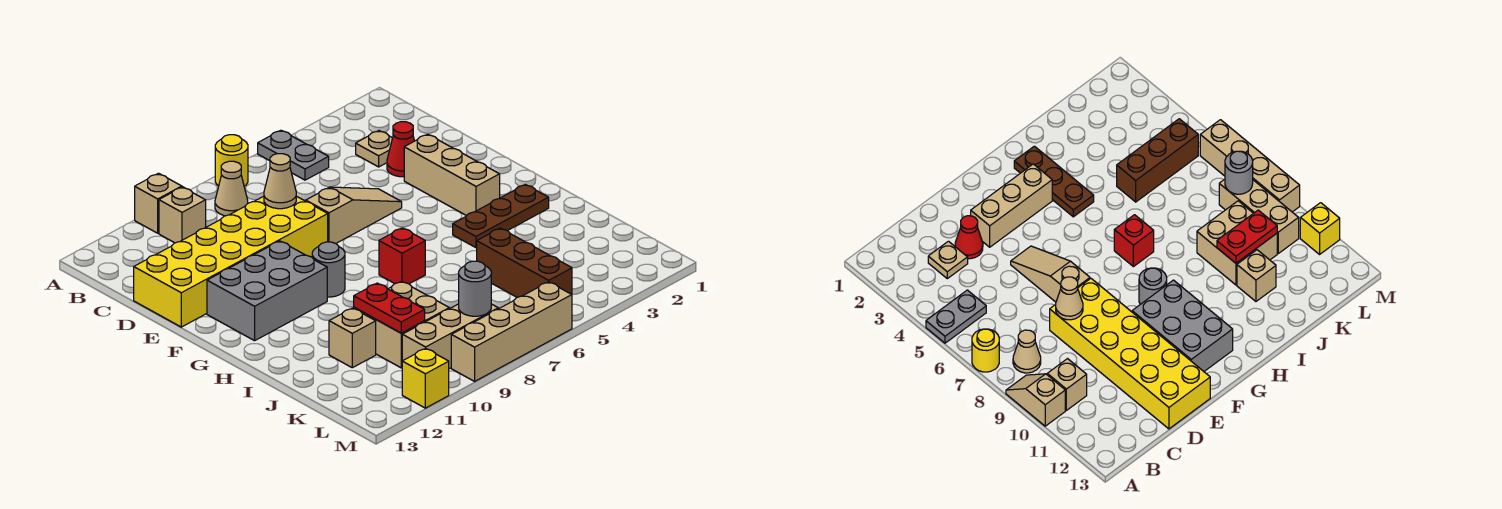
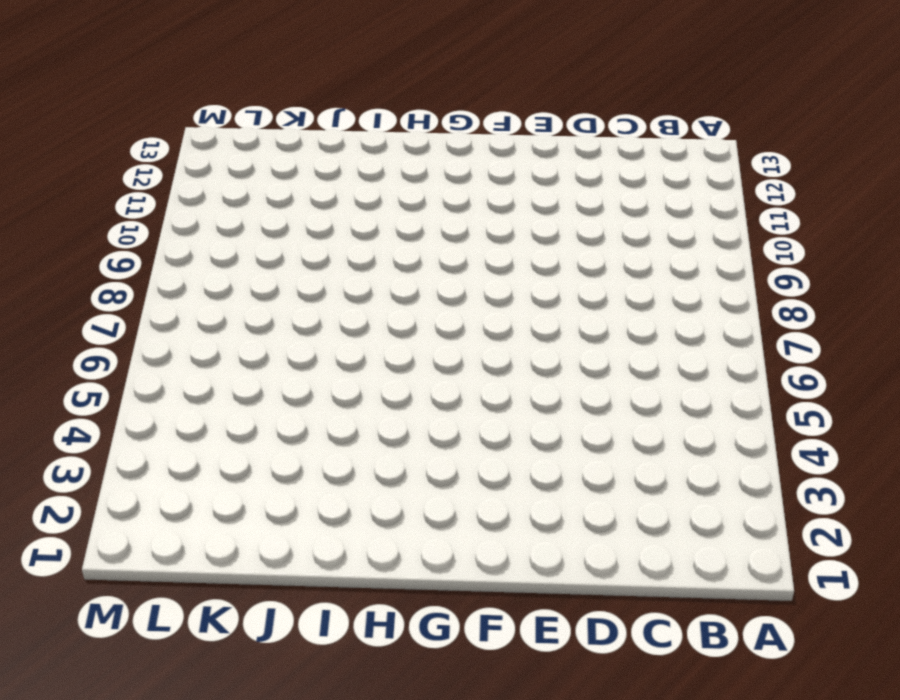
none -> grey 1x2 plate [258,130,329,180]
none -> yellow 1x1 round brick [215,135,248,186]
none -> tan 1x2 slope [135,173,184,233]

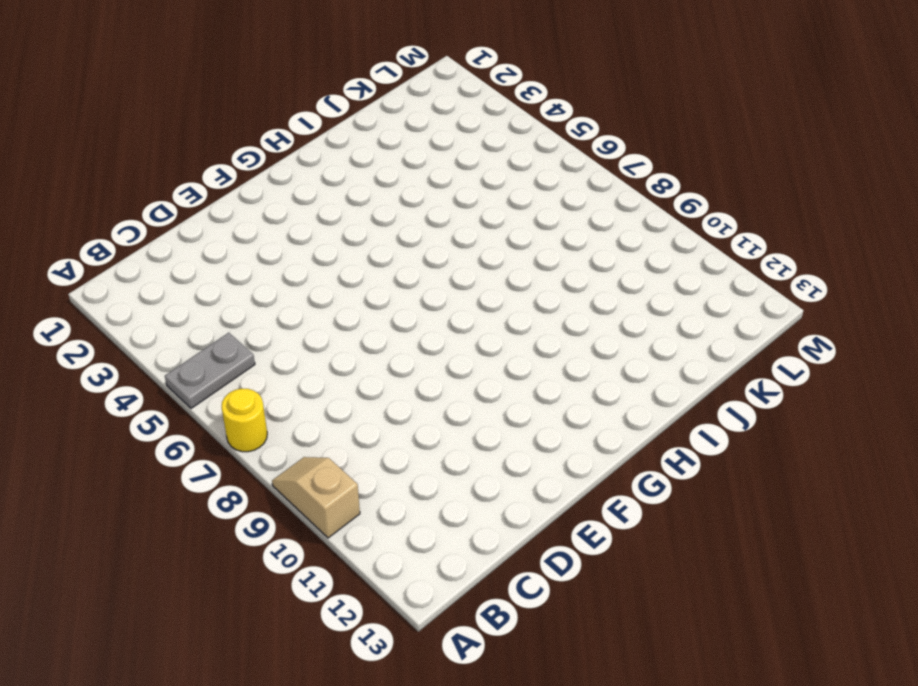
none -> tan 1x1 cone [215,161,248,216]
none -> tan 1x1 brick [159,187,206,243]
none -> tan 1x1 plate [356,131,392,167]

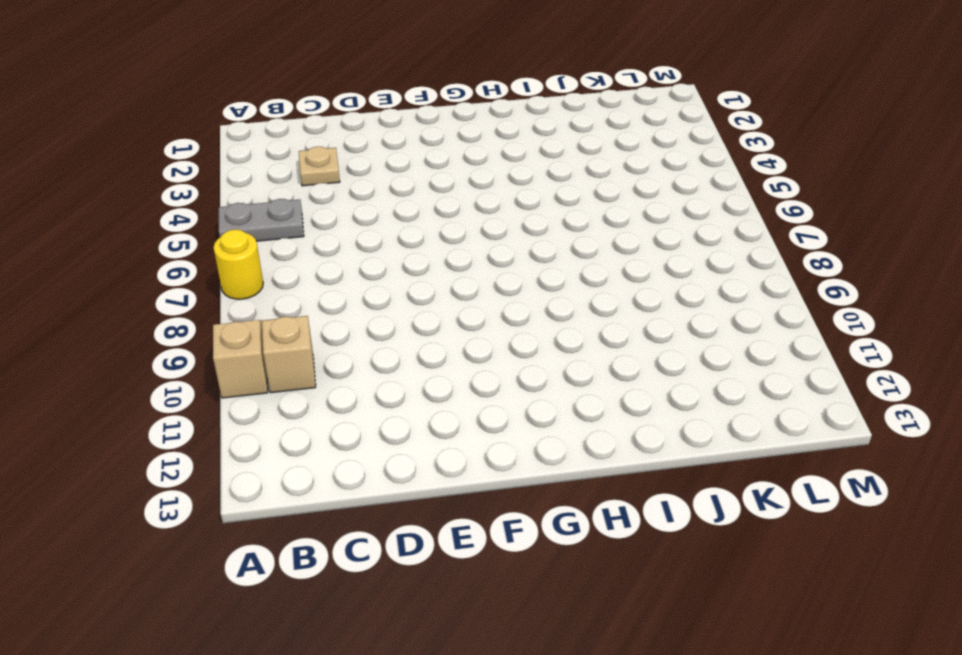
none -> tan 1x1 cone [215,161,248,216]
none -> red 1x1 cone [387,122,414,177]
none -> yellow 2x6 brick [134,196,328,327]

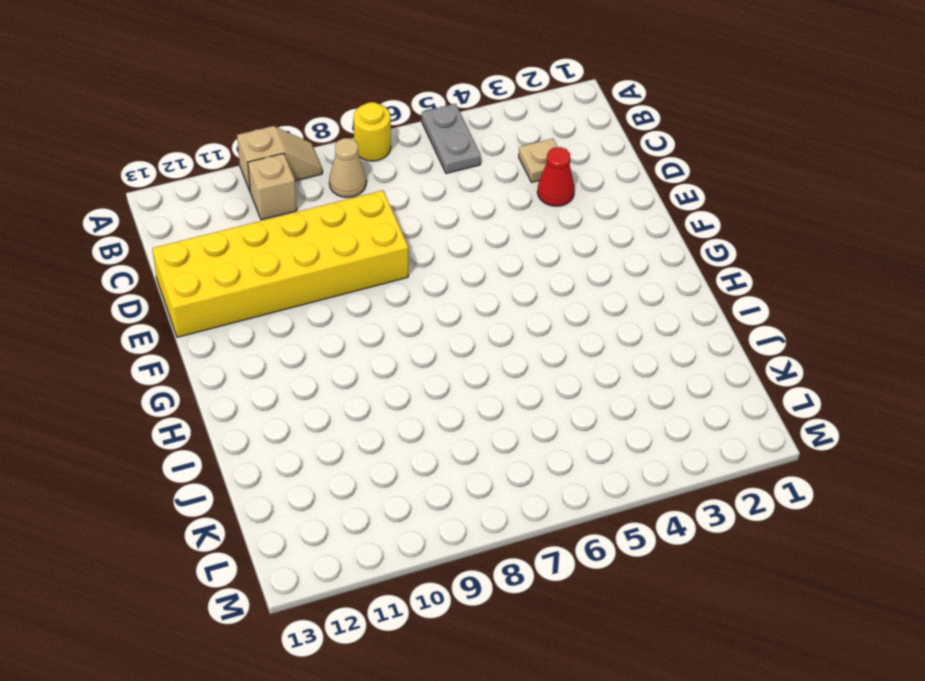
none -> tan 1x3 brick [404,134,500,216]
none -> tan 1x3 slope [306,187,402,243]
none -> grey 2x3 brick [207,241,327,341]

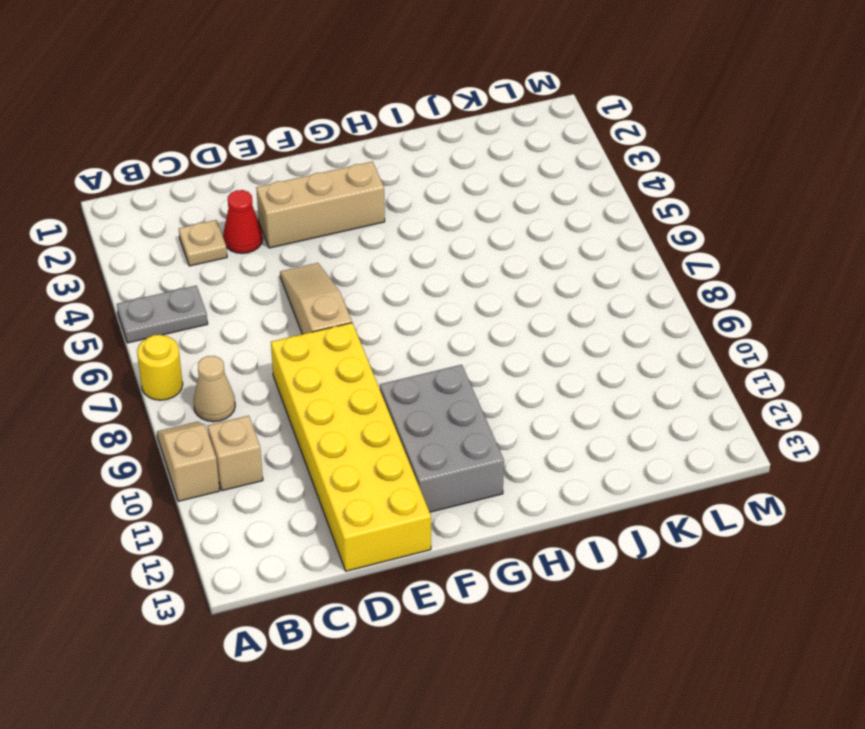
none -> grey 1x1 round brick [312,242,345,297]
none -> brown 1x3 plate [453,184,549,248]
none -> red 1x1 brick [379,228,425,284]

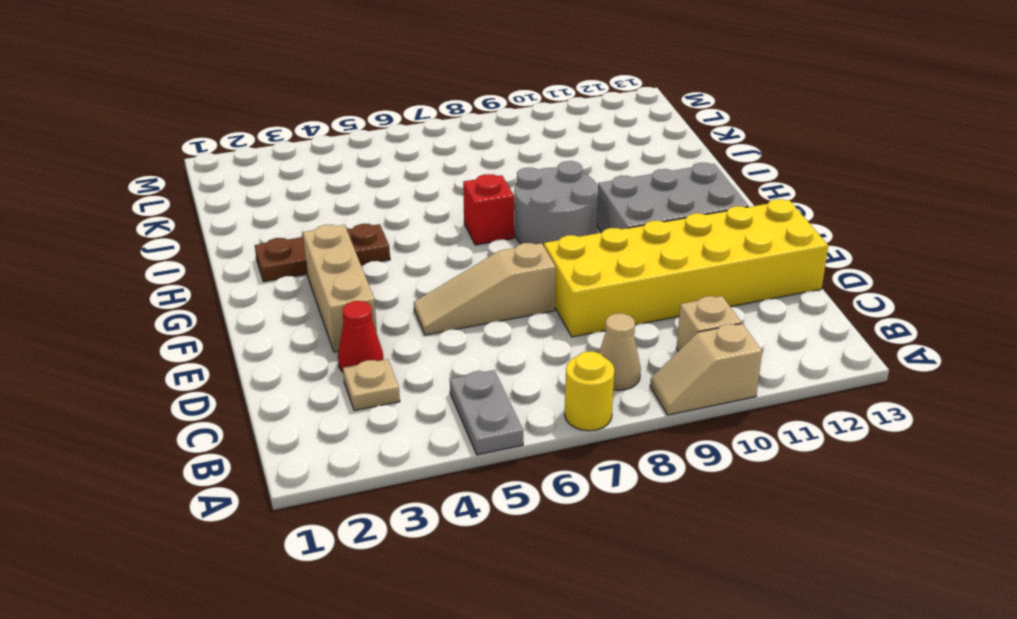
grey 2x2 round brick [514,161,598,246] -> grey 1x1 round brick [312,242,345,297]
none -> brown 1x3 brick [477,228,572,297]
none -> tan 2x2 brick [354,281,449,368]
none -> tan 1x1 brick [329,308,376,368]

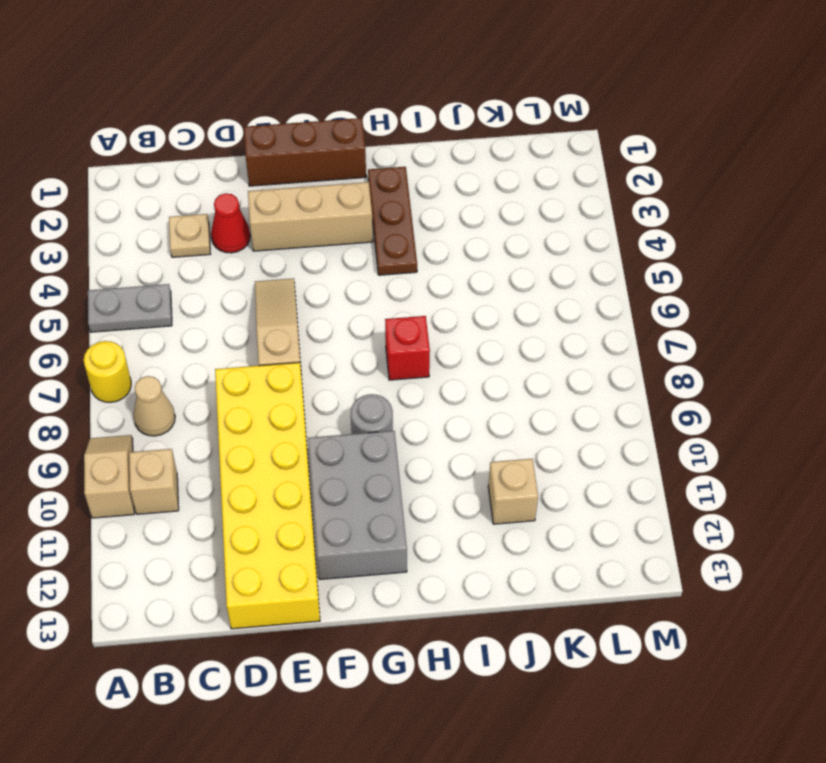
brown 1x3 brick [244,118,366,186] -> brown 1x3 brick moved to [477,228,572,297]
none -> tan 2x2 brick [354,281,449,368]
none -> tan 1x3 brick [402,304,498,369]
none -> tan 1x4 brick [451,282,572,381]

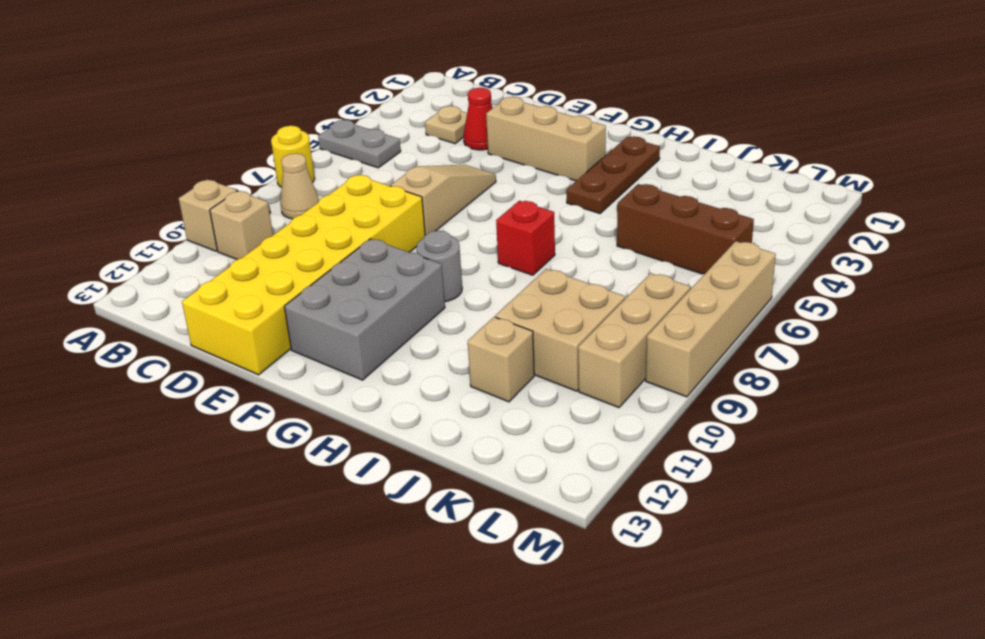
none -> yellow 1x1 brick [402,348,449,408]
none -> tan 1x1 cone [264,154,296,209]
none -> red 1x2 plate [354,283,425,333]

